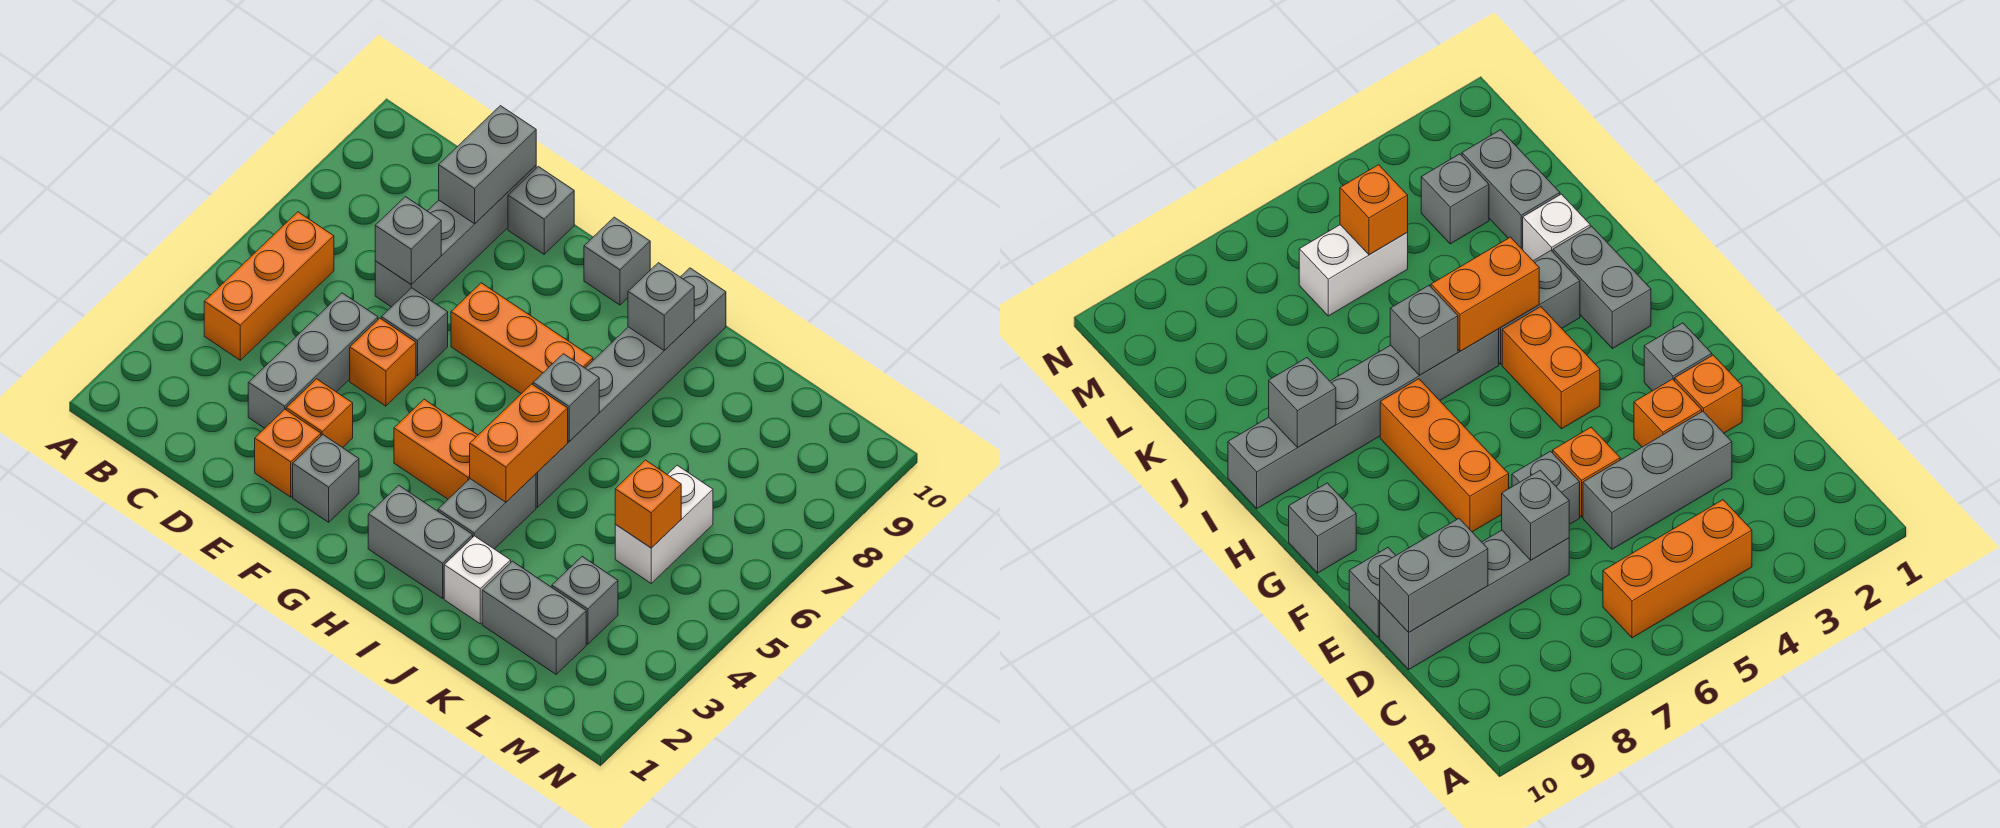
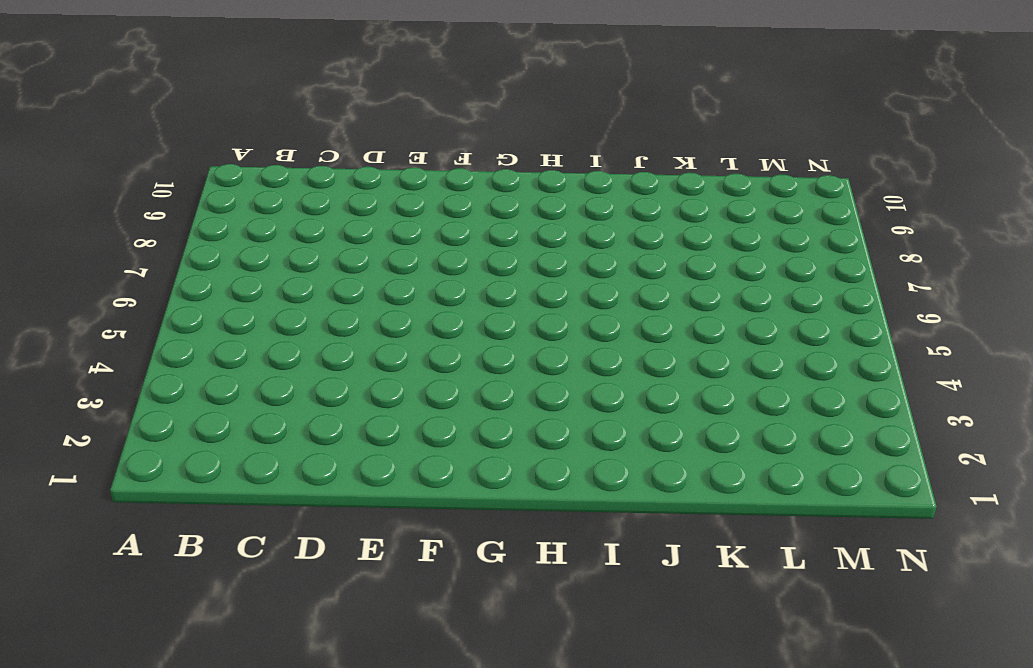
none -> orange 1x3 brick [204,212,334,360]
none -> grey 1x3 brick [248,293,378,428]
none -> grey 1x4 brick [375,166,536,307]

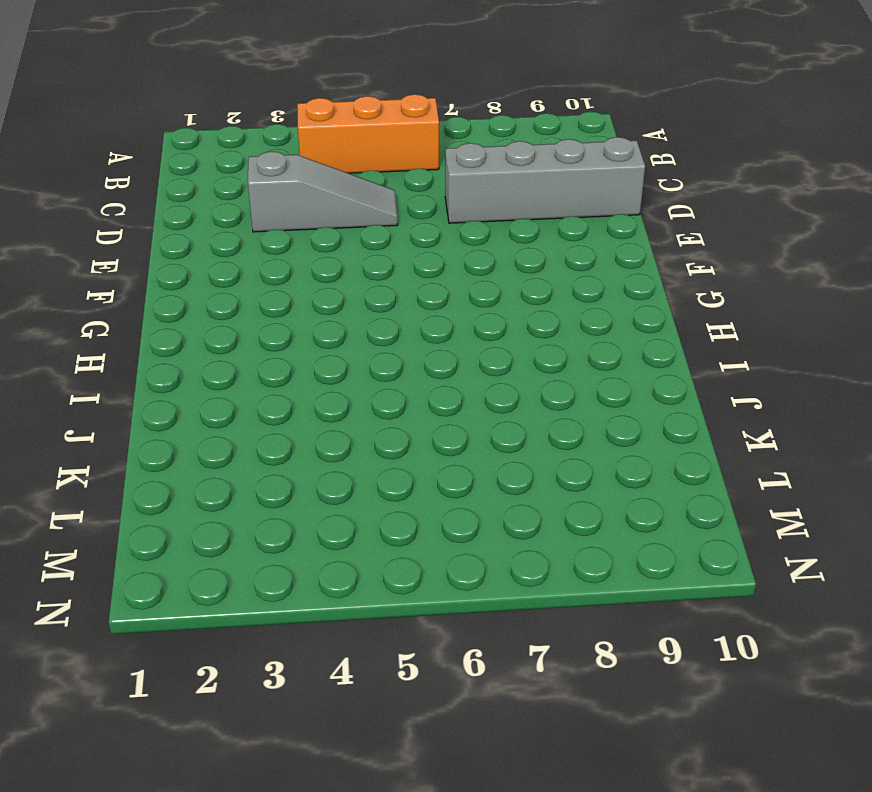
grey 1x3 slope [248,151,398,232] -> grey 1x3 brick [248,293,378,428]
none -> orange 1x1 brick [255,409,321,497]
none -> orange 1x1 brick [286,379,353,448]
none -> orange 1x1 brick [350,318,416,406]

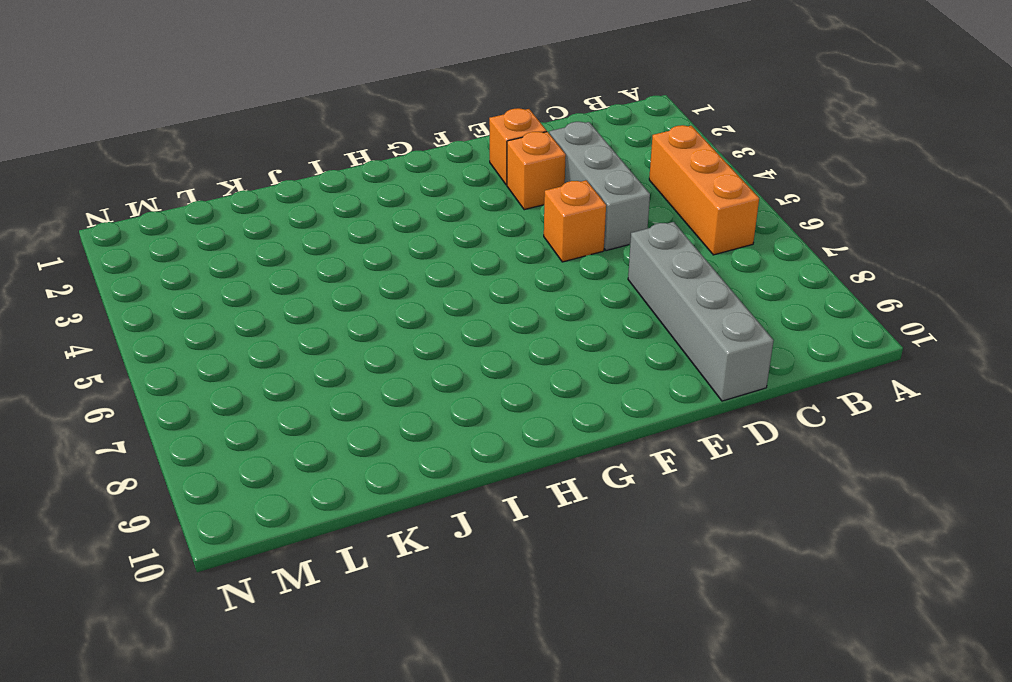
none -> grey 1x1 brick [381,288,448,376]
none -> grey 1x1 brick [508,166,574,254]
none -> grey 1x1 brick [293,435,359,522]

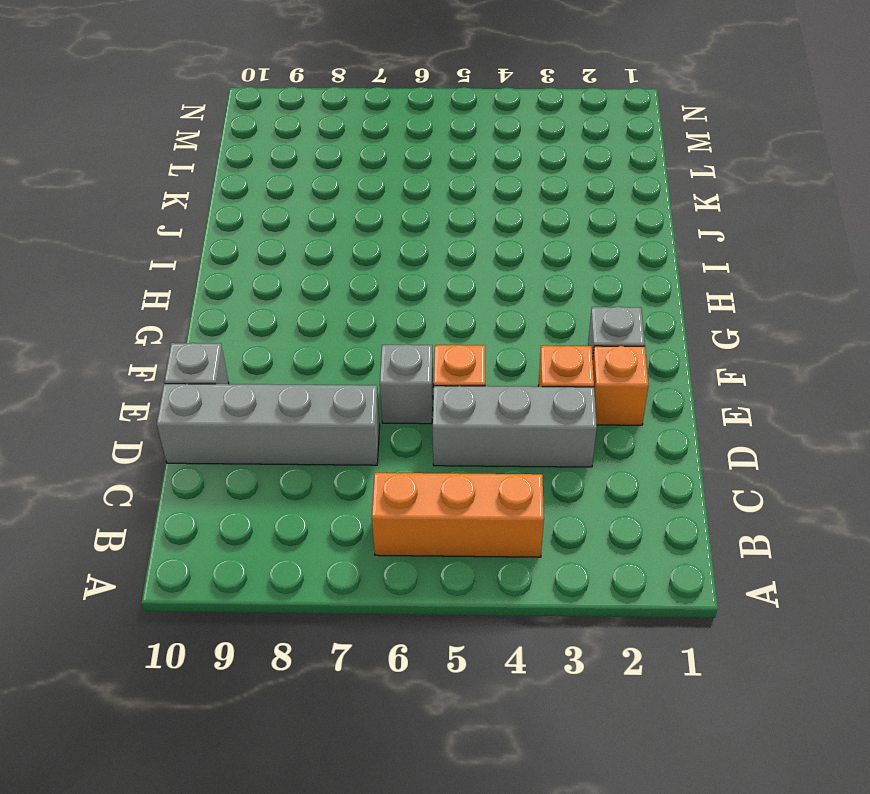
none -> orange 1x3 brick [451,283,593,394]
none -> orange 1x2 brick [394,399,478,499]
none -> grey 1x1 brick [584,217,650,305]

